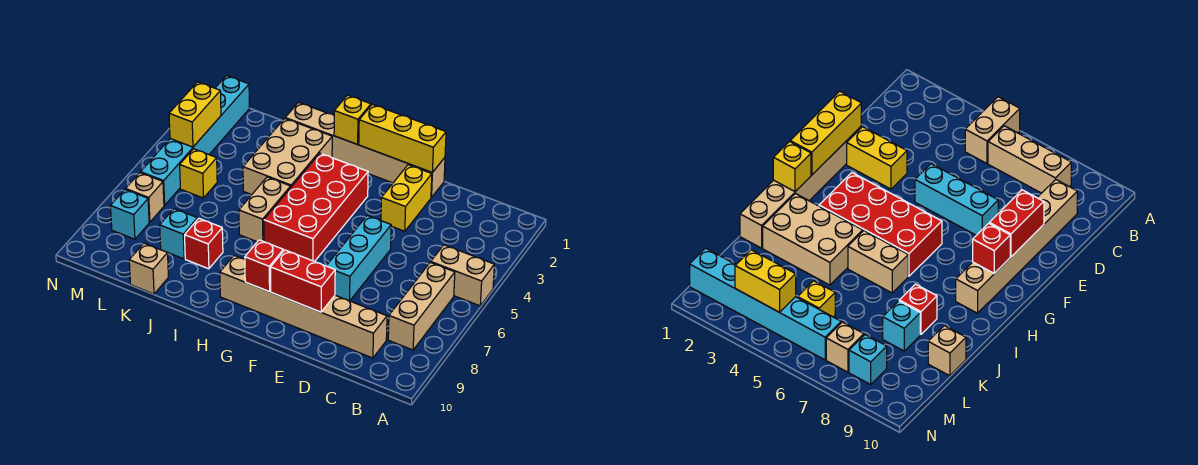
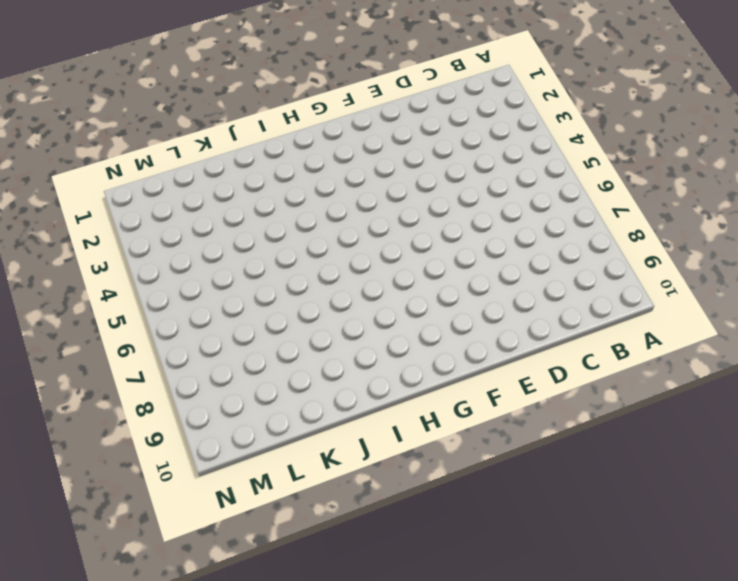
none -> tan 1x2 brick [431,245,494,306]
none -> tan 1x3 brick [388,262,455,350]
none -> tan 1x6 brick [220,256,387,358]

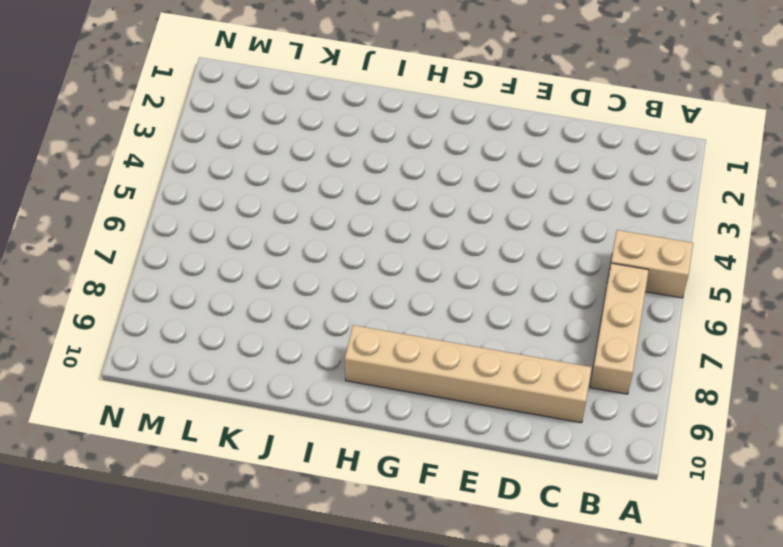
none -> tan 1x6 brick [285,102,445,198]
none -> yellow 1x2 brick [381,165,432,231]
none -> cyan 1x3 brick [327,215,391,301]

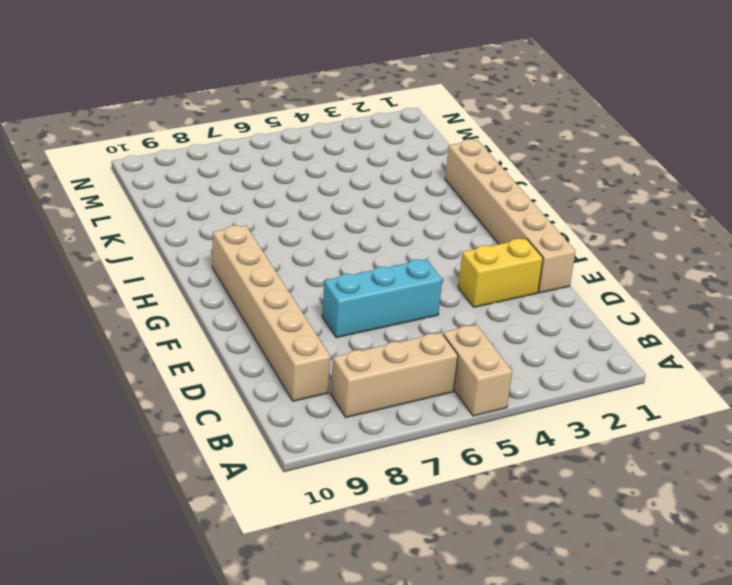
none -> red 2x4 brick [264,153,368,262]
none -> tan 2x3 brick [243,118,332,195]
none -> tan 1x2 brick [239,177,291,242]

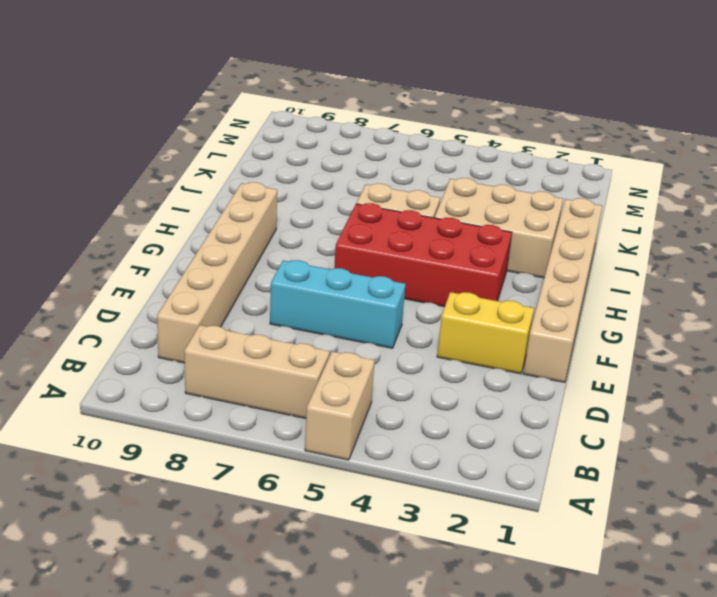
none -> red 1x1 brick [185,218,223,269]
none -> cyan 1x1 brick [160,209,198,259]
none -> tan 1x1 brick [129,243,168,294]

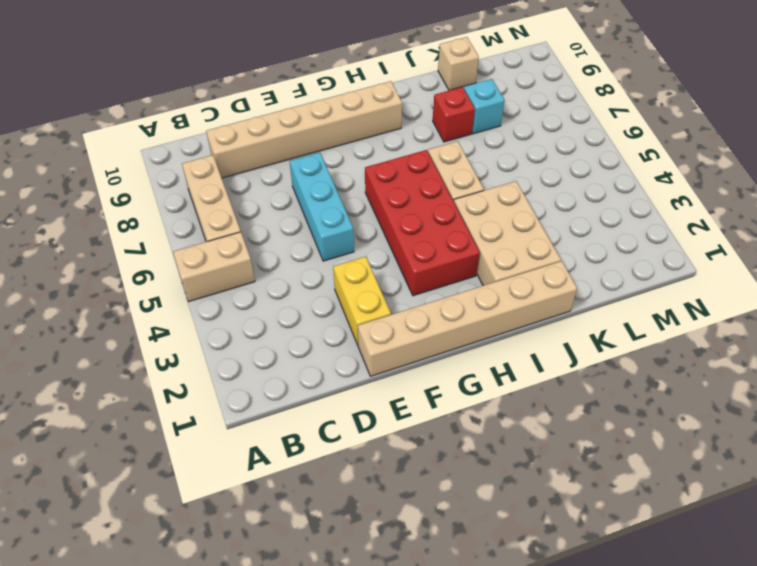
none -> yellow 1x1 brick [180,149,217,198]
none -> cyan 1x6 brick [141,76,249,205]
none -> tan 1x1 brick [126,173,164,222]

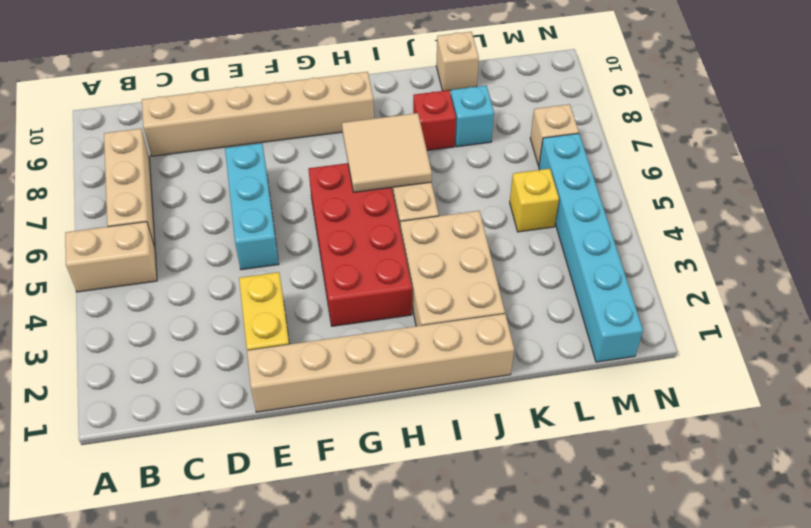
tan 2x2 tile [342,113,432,192] -> none
none -> cyan 1x1 brick [111,189,149,239]
none -> yellow 1x3 brick [359,104,446,172]
none -> red 1x2 brick [271,250,335,312]

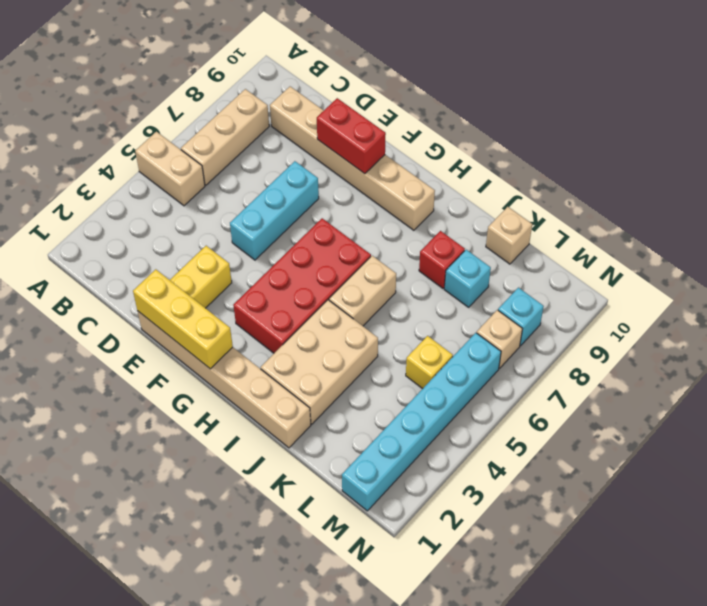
none -> red 1x1 brick [245,240,283,292]
none -> yellow 1x1 brick [334,95,371,144]
none -> yellow 1x2 brick [169,82,221,147]

